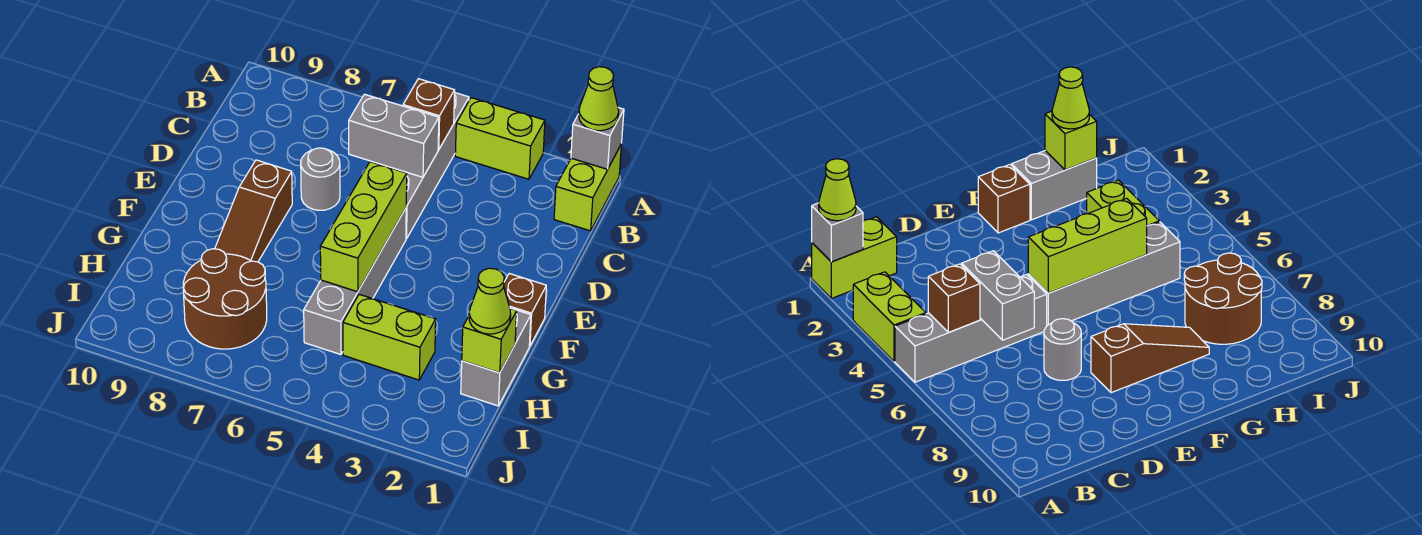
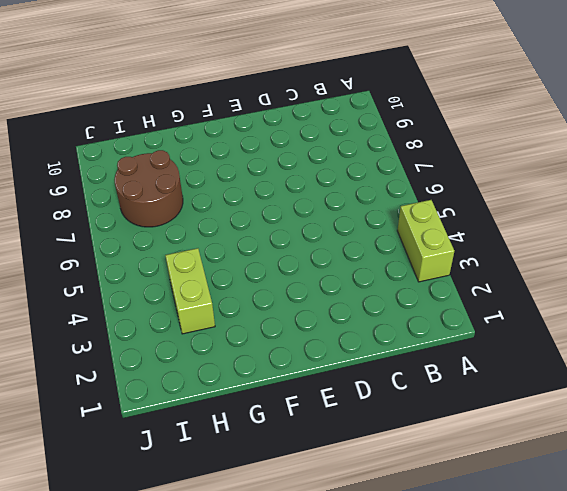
none -> lime 1x2 brick [554,144,622,231]
none -> grey 1x4 brick [387,93,469,239]
none -> grey 1x1 round brick [301,148,340,210]

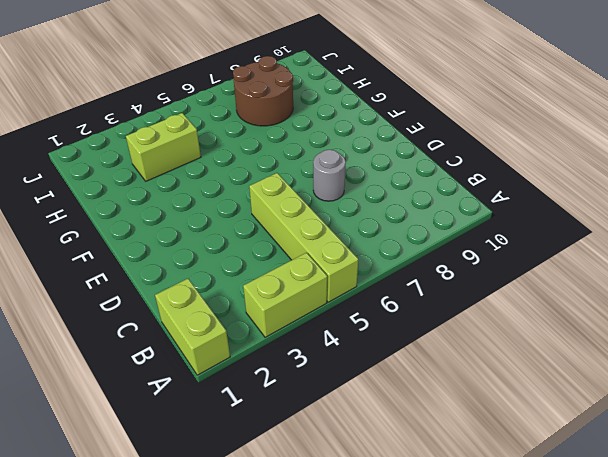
lime 1x4 brick [249,173,358,302] -> grey 1x4 brick [387,93,469,239]
none -> grey 1x4 brick [304,208,406,355]
none -> brown 1x3 slope [215,160,292,262]
none -> brown 1x1 brick [504,274,546,346]

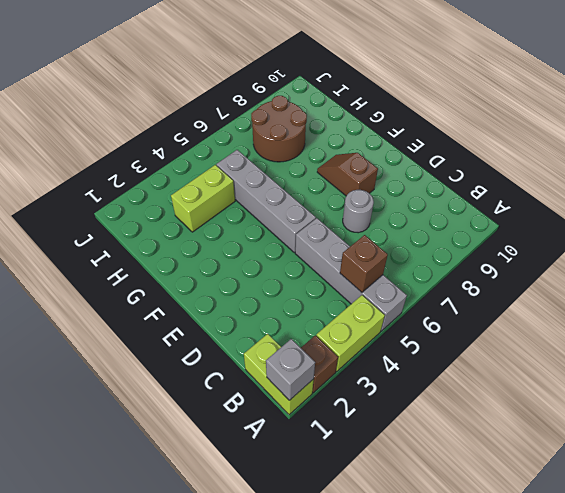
brown 1x1 brick [301,335,338,393] -> brown 1x1 brick moved to [504,274,546,346]
brown 1x2 slope [317,153,378,196] -> brown 1x3 slope [215,160,292,262]
none -> grey 1x2 brick [461,308,531,406]
none -> grey 1x2 brick [349,94,439,177]
none -> lime 1x3 brick [320,162,407,292]

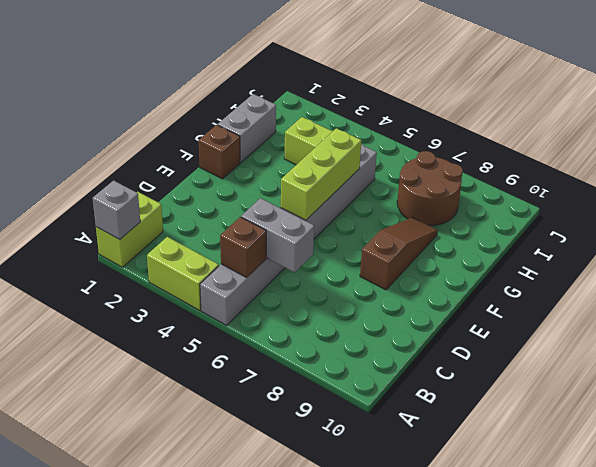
none -> grey 1x1 round brick [301,148,340,210]
none -> lime 1x1 brick [462,308,517,373]
none -> lime 1x1 cone [579,67,619,131]

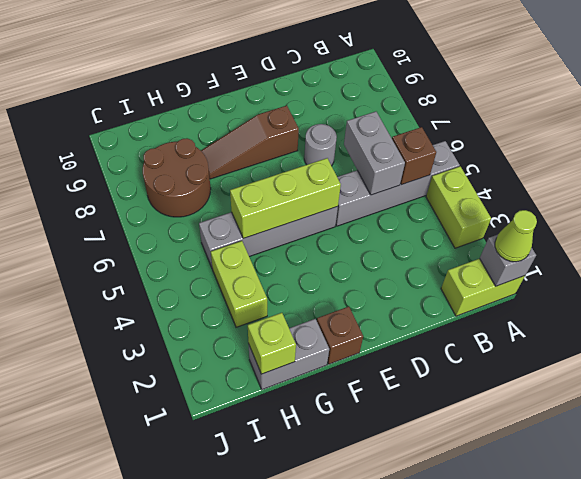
none -> lime 1x1 cone [469,268,511,334]

